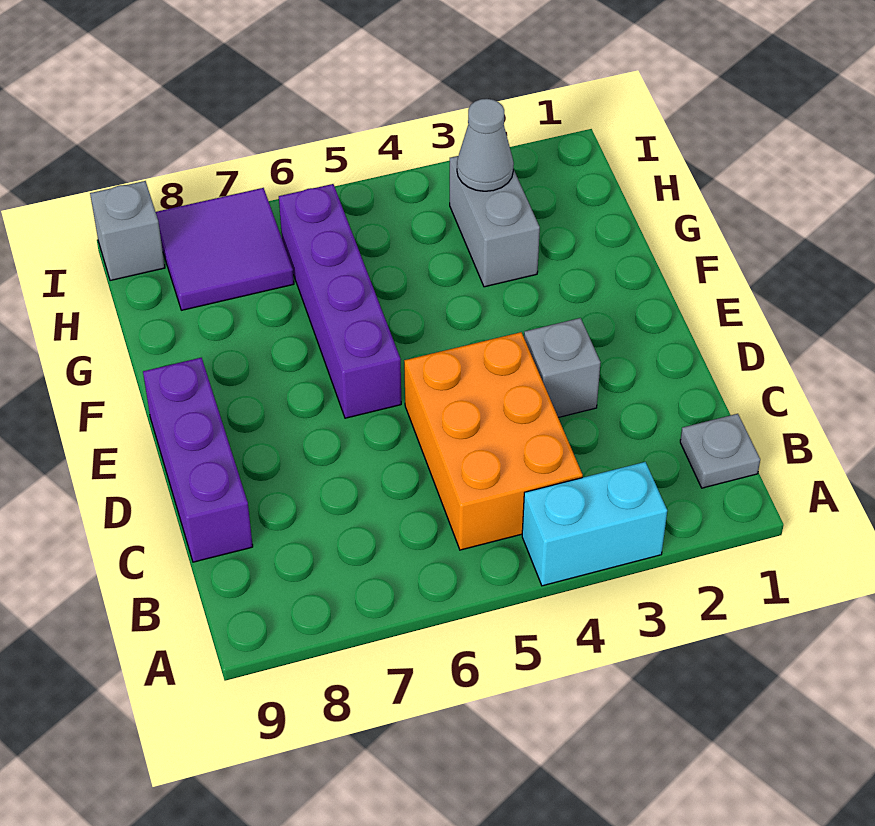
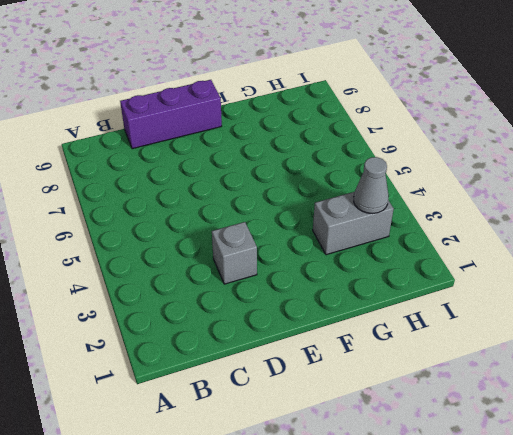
none -> cyan 1x2 brick [522,462,667,586]
none -> grey 1x1 plate [680,414,760,488]

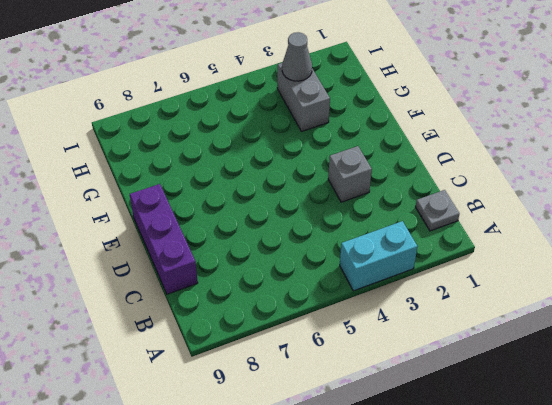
none -> orange 2x3 brick [404,332,583,550]
none -> purple 1x4 brick [279,184,401,418]

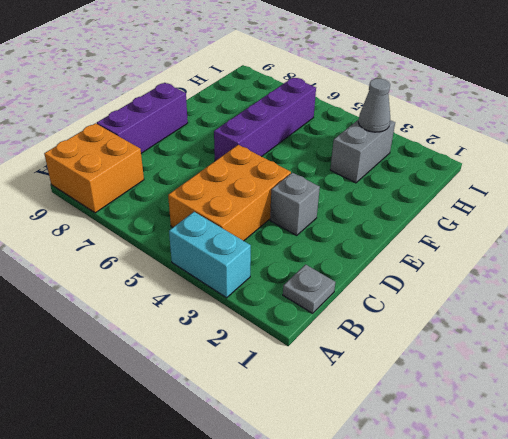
orange 2x2 brick [44,123,144,213] -> none
none -> purple 2x2 tile [156,188,294,310]
none -> grey 1x1 brick [90,181,165,281]

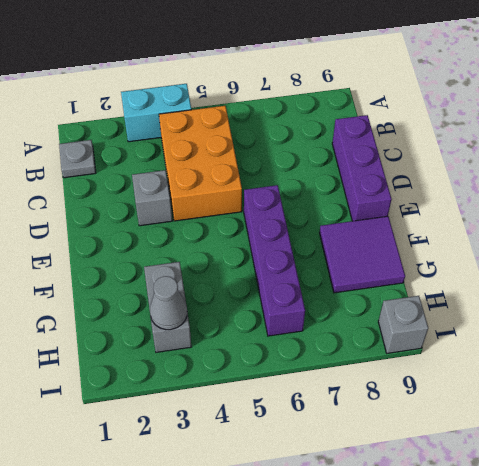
purple 2x2 tile [319,216,405,293] -> purple 2x2 tile moved to [156,188,294,310]

